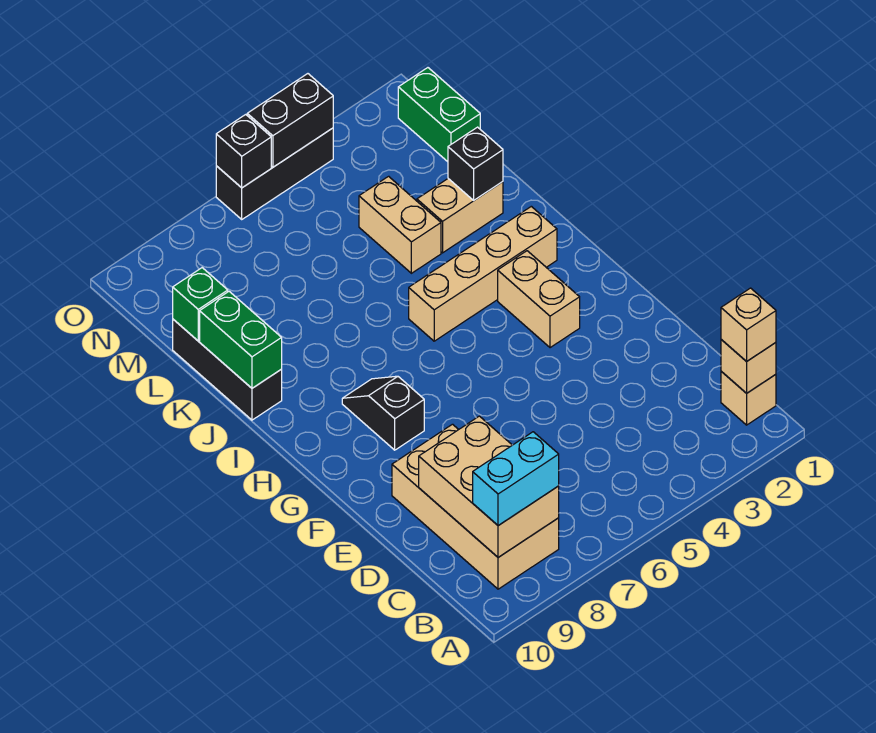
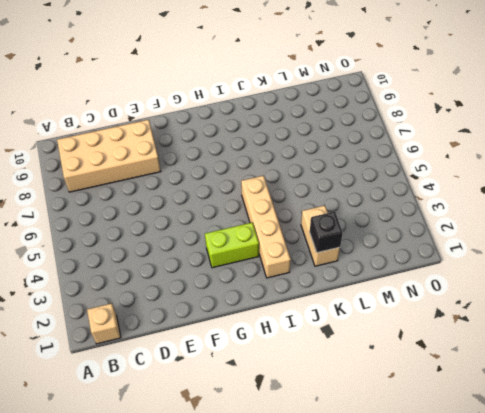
lime 1x2 brick [205,223,259,268] -> tan 1x2 brick [498,251,580,348]
none -> black 1x2 slope [342,376,424,450]
none -> black 1x3 brick [173,319,282,420]
none -> tan 1x2 brick [359,176,441,273]

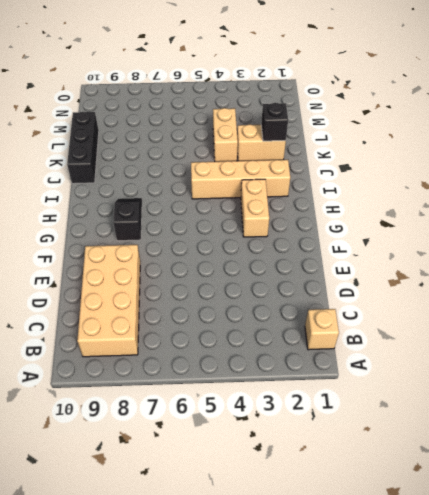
none -> green 1x2 brick [398,68,480,162]
none -> black 1x3 brick [216,128,333,219]
none -> tan 1x1 brick [721,340,776,393]

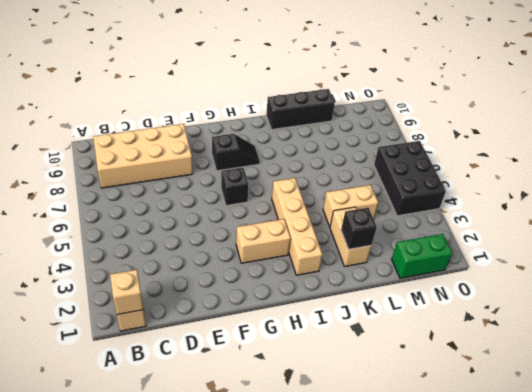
black 1x1 brick [221,167,249,206] -> black 1x1 brick moved to [216,115,271,188]
black 2x3 brick [374,141,446,216] -> black 1x3 brick [216,128,333,219]
none -> tan 2x3 brick [419,416,559,557]
none -> green 1x2 brick [200,292,282,388]
none -> green 1x1 brick [173,268,228,341]

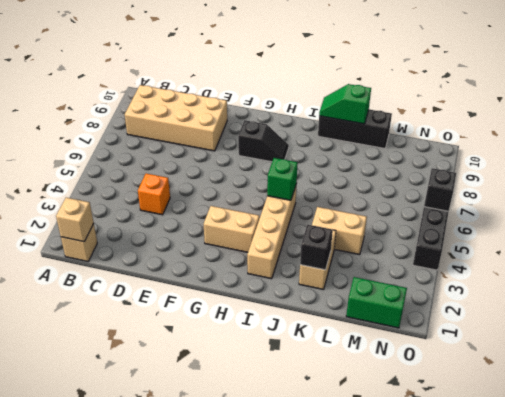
orange 1x1 brick [138,174,170,215] -> none
green 1x1 brick [267,158,298,200] -> green 1x1 brick moved to [173,268,228,341]
green 1x2 slope [319,84,371,124] -> green 1x2 brick [200,292,282,388]
none -> tan 2x3 brick [419,416,559,557]
none -> black 1x2 brick [247,74,333,167]
none -> tan 1x1 brick [721,288,776,362]

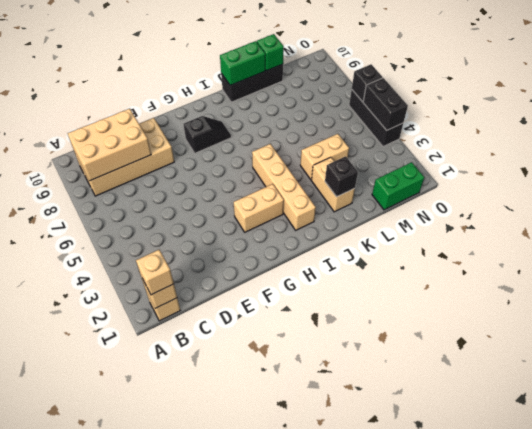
none -> cyan 1x2 brick [473,432,559,526]

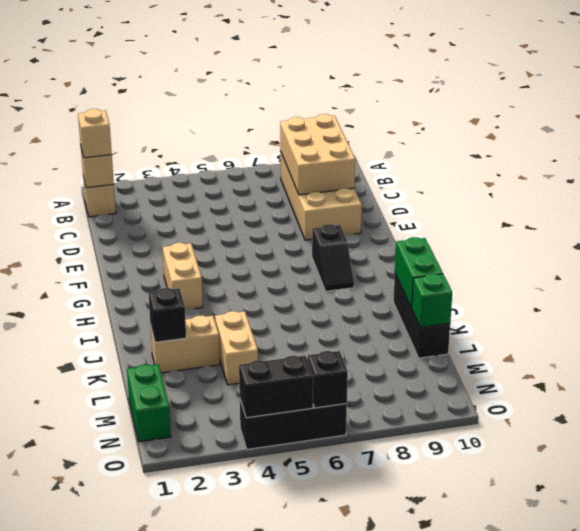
none -> tan 1x4 brick [409,206,557,341]
none -> cyan 1x2 brick [473,432,559,526]

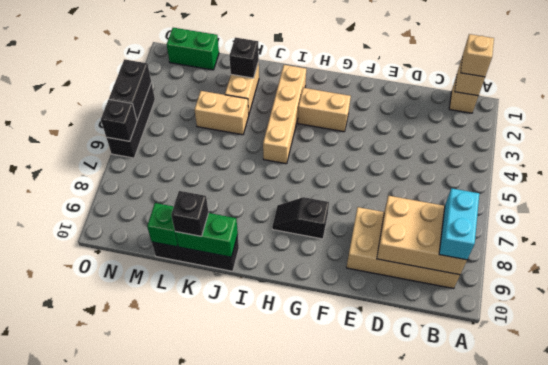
black 1x1 brick [171,191,209,236] -> none

